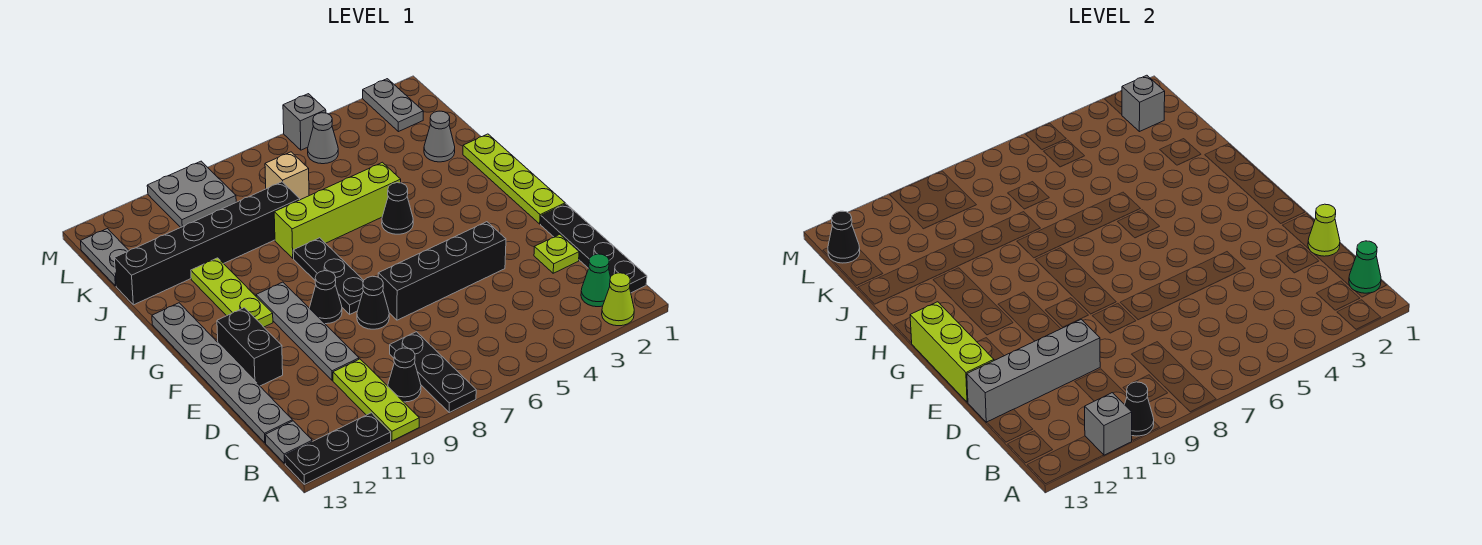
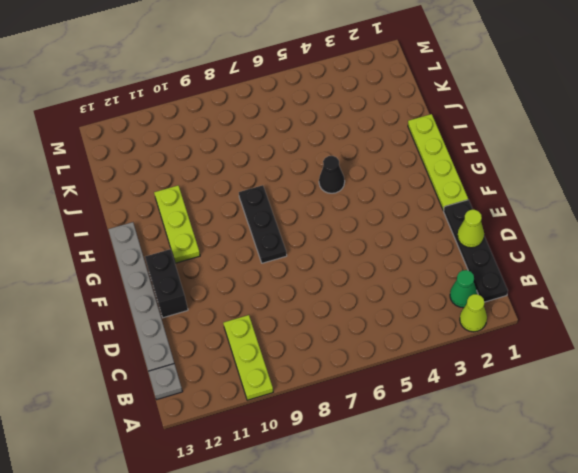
none -> black 1x3 plate [390,332,476,413]
none -> black 1x3 plate [285,413,391,484]
none -> black 1x1 cone [388,348,421,402]
none -> lime 1x1 plate [534,234,579,273]

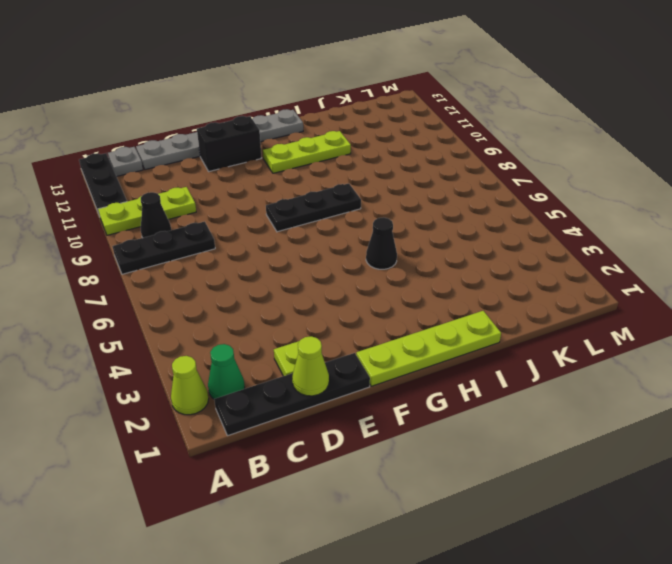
none -> grey 1x4 plate [256,282,359,380]
none -> black 1x4 brick [378,222,506,320]
none -> black 1x1 cone [357,276,389,329]
none -> black 1x1 cone [310,271,342,324]

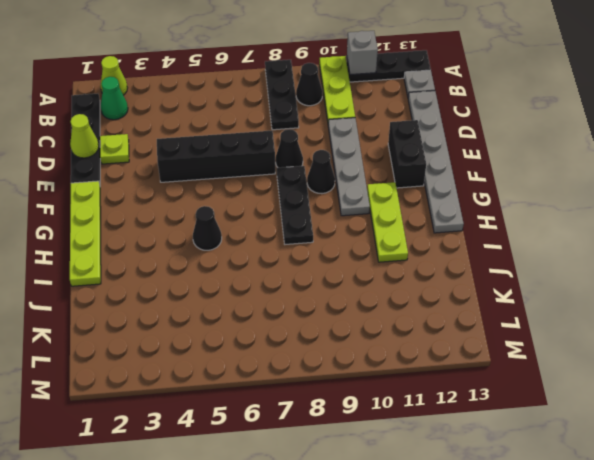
none -> lime 1x4 brick [274,162,401,258]
none -> grey 1x1 cone [424,111,455,162]
none -> black 1x6 brick [114,182,300,305]
none -> tan 1x1 brick [265,152,309,200]

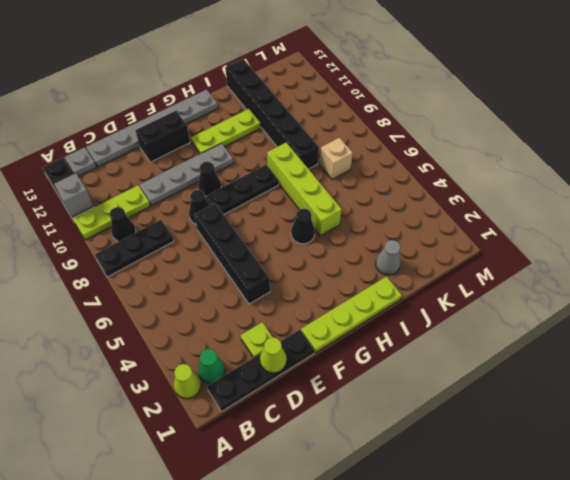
none -> grey 1x2 plate [81,229,129,286]
none -> grey 1x2 plate [363,79,423,132]
none -> grey 1x1 cone [308,113,338,164]
none -> grey 2x2 plate [147,161,236,227]

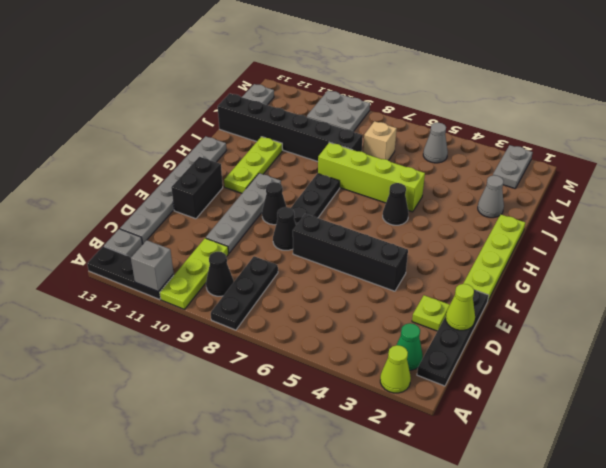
none -> grey 1x1 brick [283,94,326,150]
none -> black 1x1 cone [1124,382,1154,436]
none -> green 1x1 cone [1349,241,1381,293]
none -> grey 1x4 brick [967,319,1100,422]

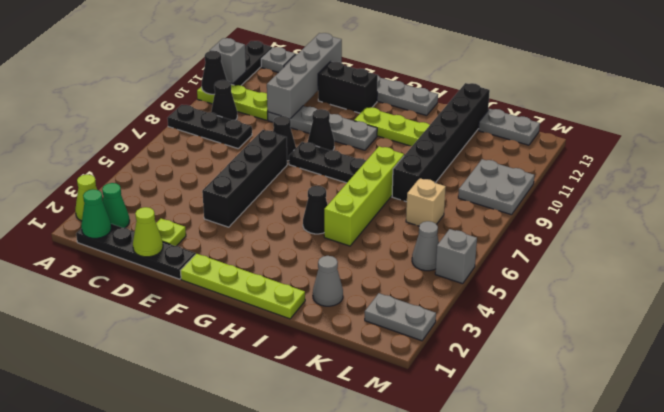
none -> lime 1x3 brick [910,302,994,402]
none -> grey 1x1 brick [1122,75,1165,132]
none -> black 1x1 cone [828,211,860,263]

